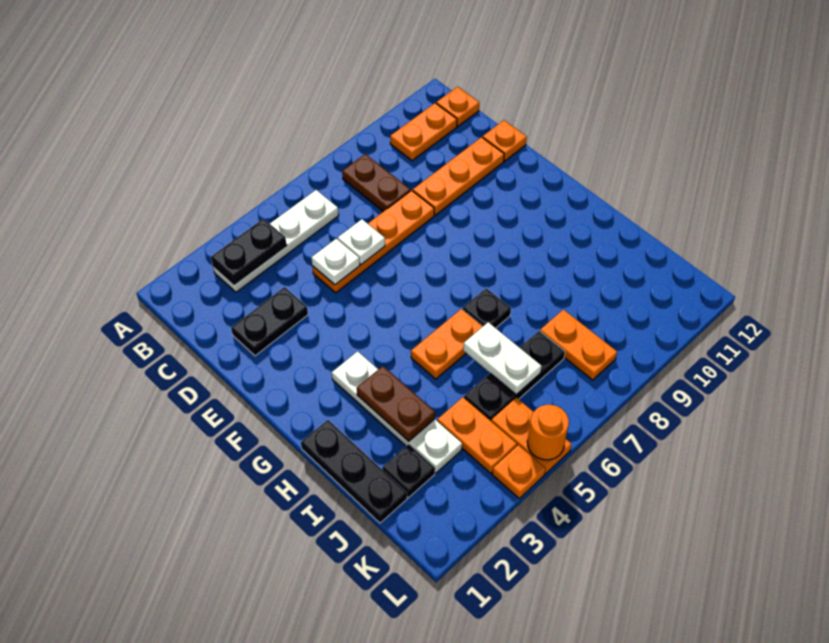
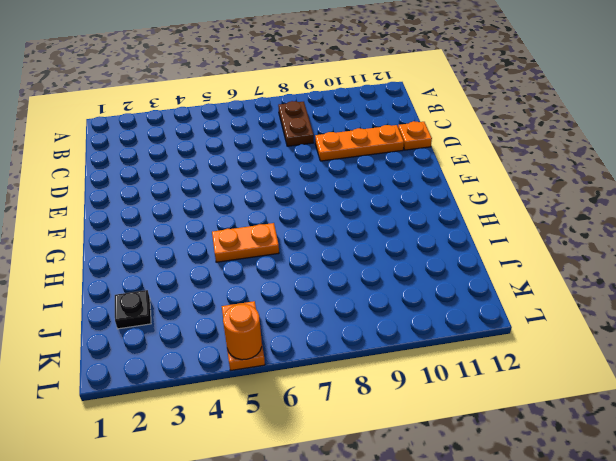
none -> white 1x4 plate [213,190,339,292]
none -> orange 1x2 plate [390,103,457,161]
none -> orange 1x1 plate [436,87,479,126]

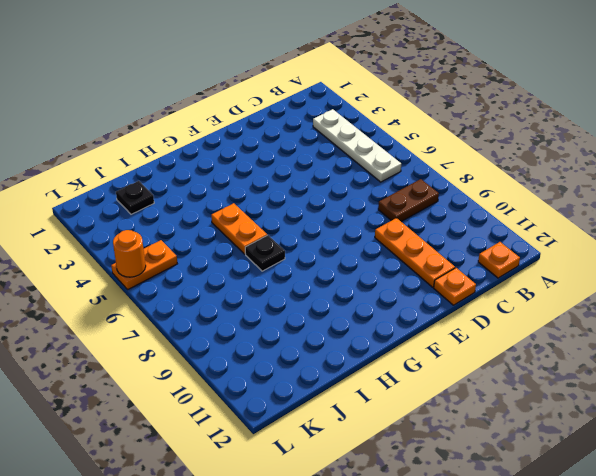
none -> orange 1x2 plate [390,103,457,161]
none -> black 1x2 plate [231,287,308,356]
none -> orange 1x4 plate [312,190,434,293]

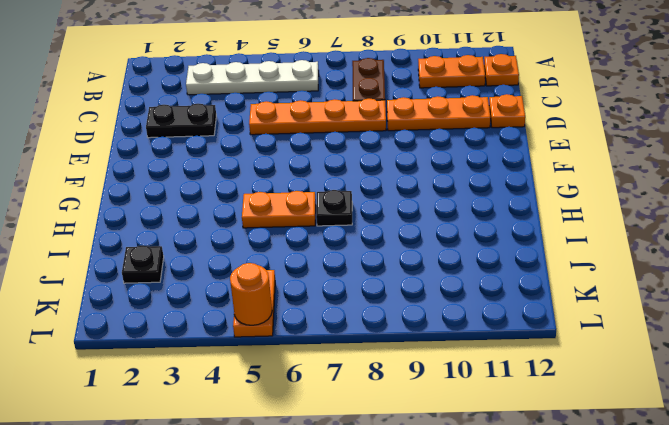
none -> white 1x4 plate [332,351,462,473]
none -> black 1x3 plate [301,420,407,523]
none -> orange 1x2 plate [437,397,517,473]

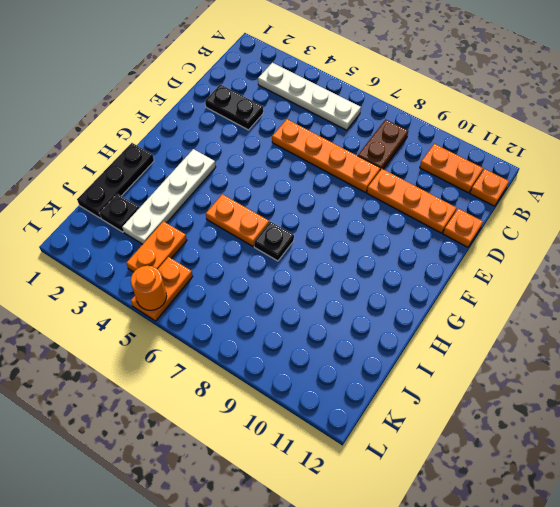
none -> black 1x3 plate [464,331,565,421]
none -> orange 1x2 plate [540,310,617,380]
none -> orange 1x1 plate [492,445,546,498]

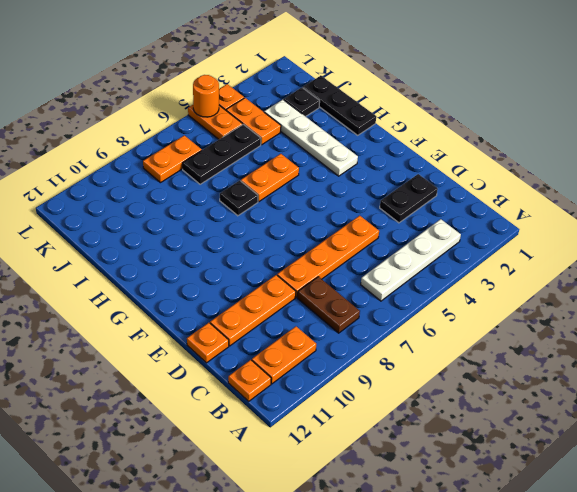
orange 1x2 plate [143,135,202,183] -> orange 1x2 plate turned to [540,310,617,380]
none -> black 1x2 plate [211,218,287,284]
none -> white 1x1 plate [311,239,360,285]
none -> white 1x1 plate [338,219,385,264]

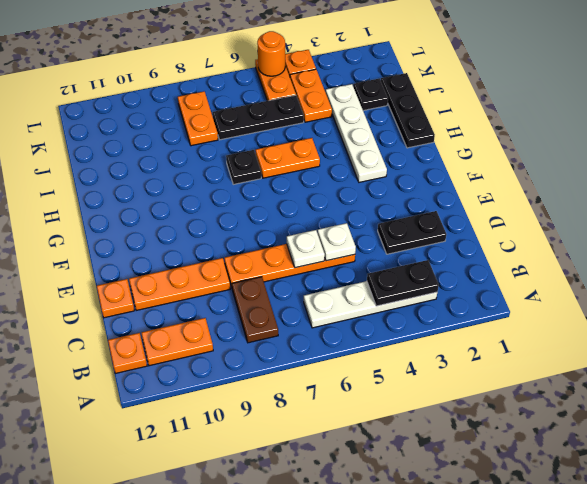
none -> brown 1x2 plate [357,366,435,441]
none -> white 1x2 plate [463,322,541,395]

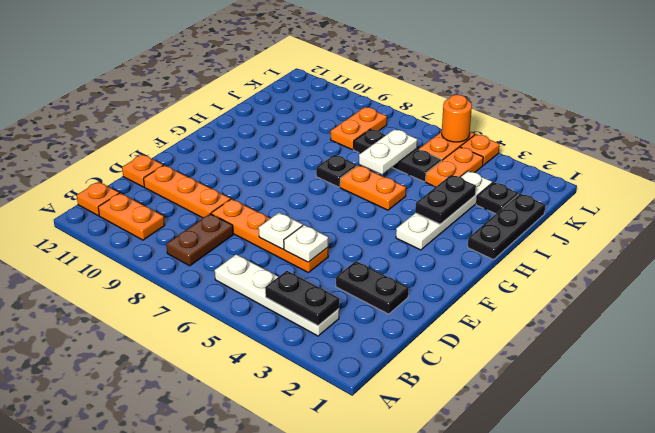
black 1x2 plate [415,175,476,224] -> brown 1x2 plate [357,366,435,441]

